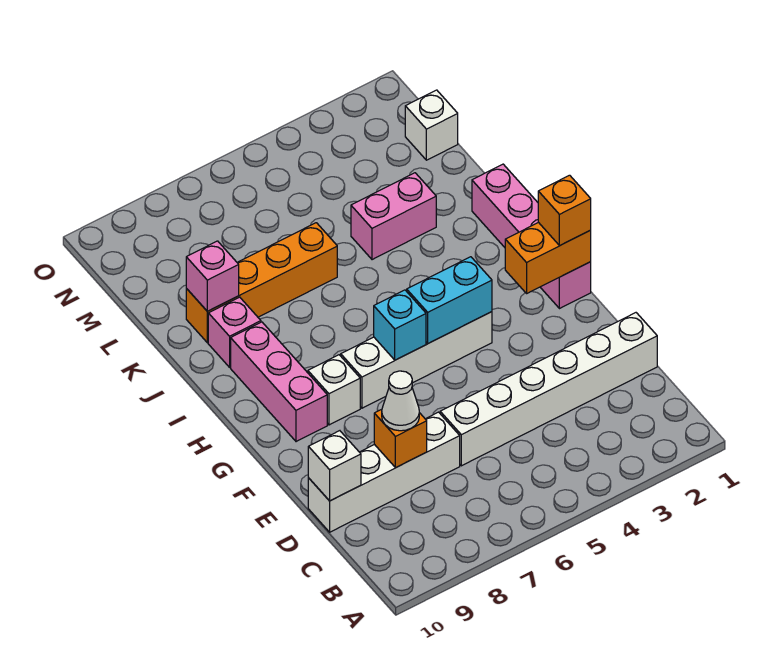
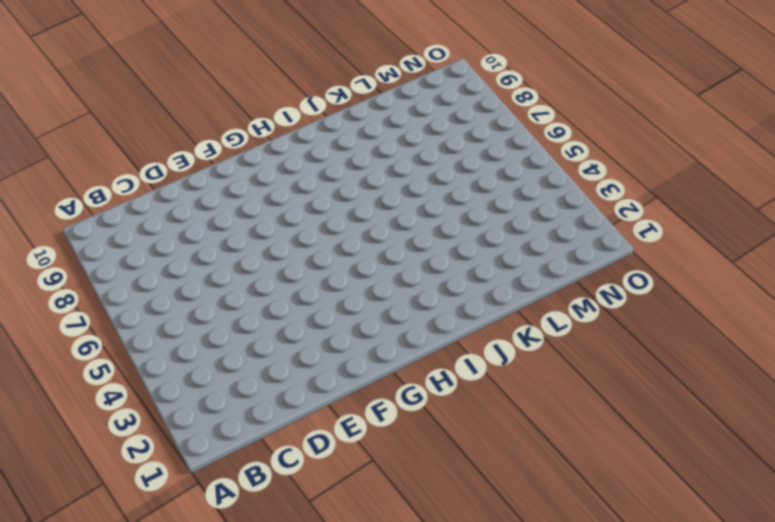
none -> white 1x6 brick [440,313,657,466]
none -> white 1x4 brick [308,412,460,532]
none -> pink 1x4 brick [472,164,591,309]

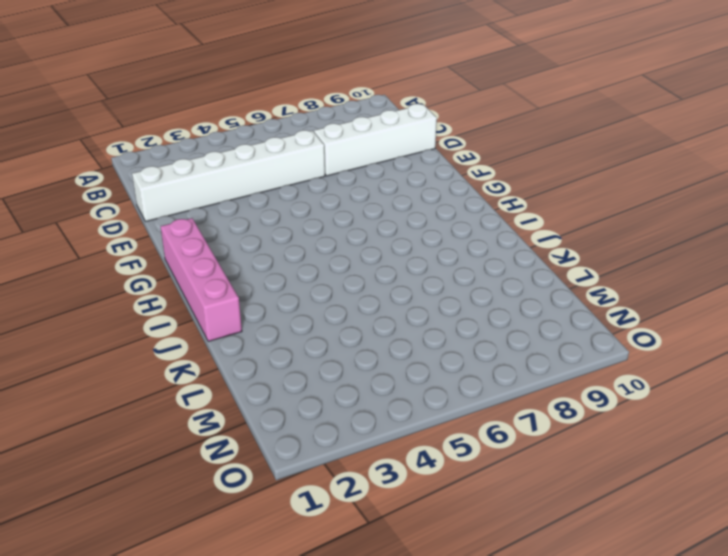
none -> white 1x4 brick [341,312,492,408]
none -> white 1x1 brick [308,355,360,425]
none -> pink 1x3 brick [231,322,327,442]

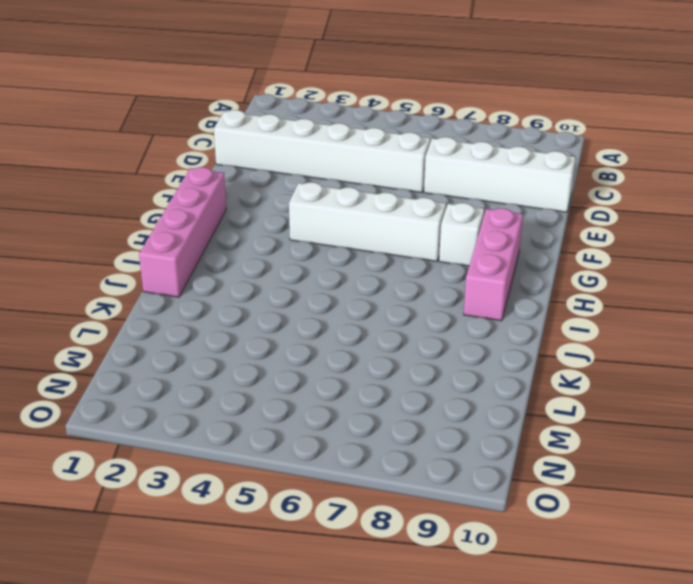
none -> pink 1x1 brick [208,297,261,367]
none -> pink 1x2 brick [351,173,436,260]
none -> orange 1x4 brick [186,223,337,343]

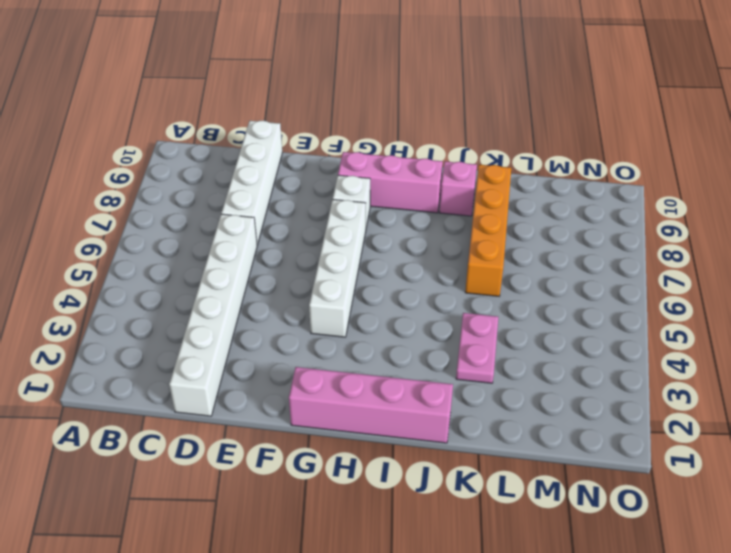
pink 1x2 plate [456,313,498,383] -> pink 1x2 brick [351,173,436,260]
none -> white 1x1 brick [405,90,458,160]
none -> orange 1x1 brick [374,409,427,468]
none -> white 1x1 brick [308,431,361,501]

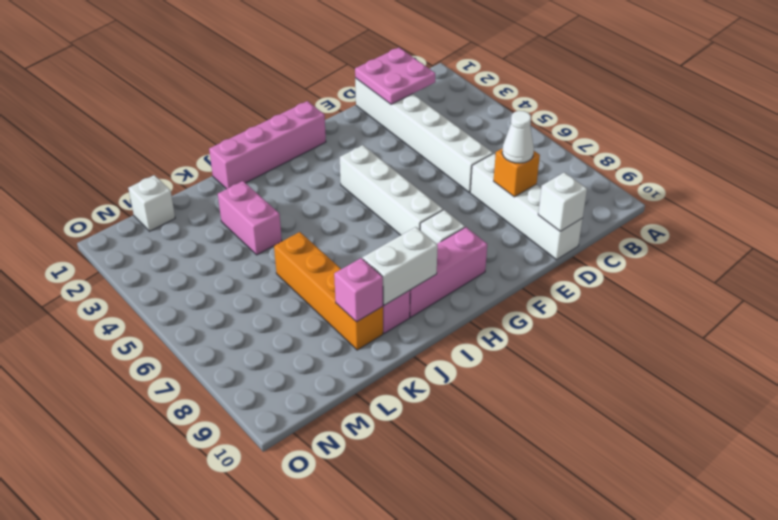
pink 2x2 plate [355,48,435,104] -> none
white 1x2 brick [363,227,438,305] -> none
none -> orange 1x2 brick [505,222,591,293]
none -> cyan 1x2 brick [407,257,492,343]
none -> cyan 1x1 brick [374,290,426,360]

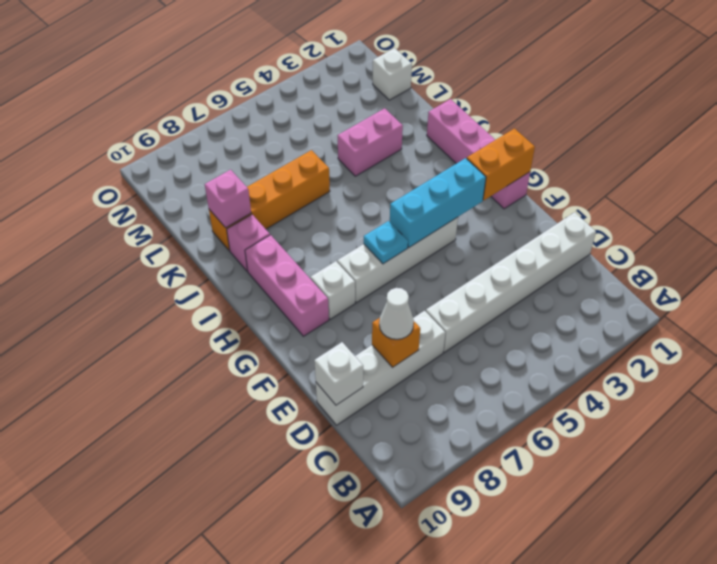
cyan 1x3 brick [390,158,486,247] -> cyan 1x2 brick [407,257,492,343]
cyan 1x1 plate [364,221,408,264] -> cyan 1x1 brick [374,290,426,360]
none -> orange 1x1 brick [538,175,591,246]

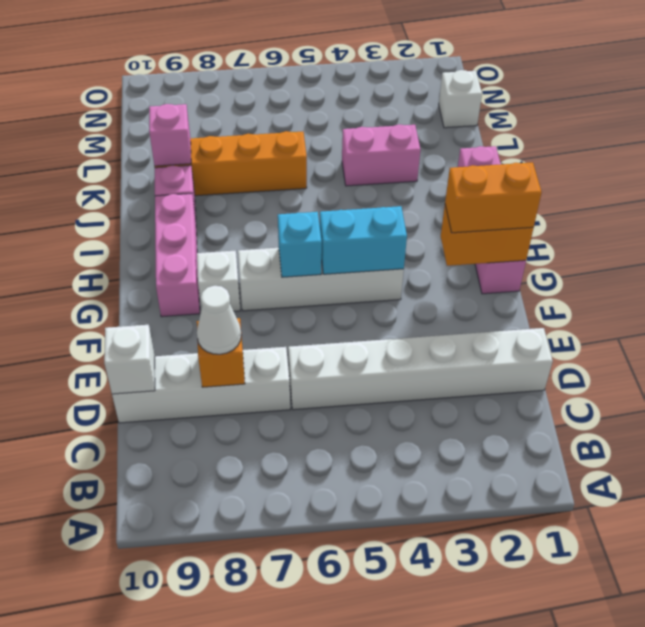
orange 1x2 brick [445,162,542,233] -> orange 1x1 brick [538,175,591,246]

